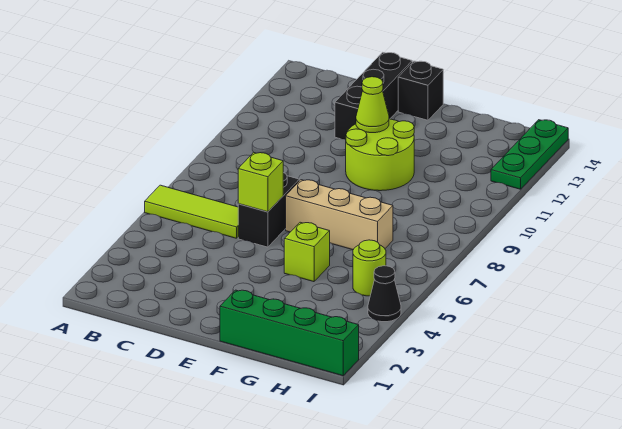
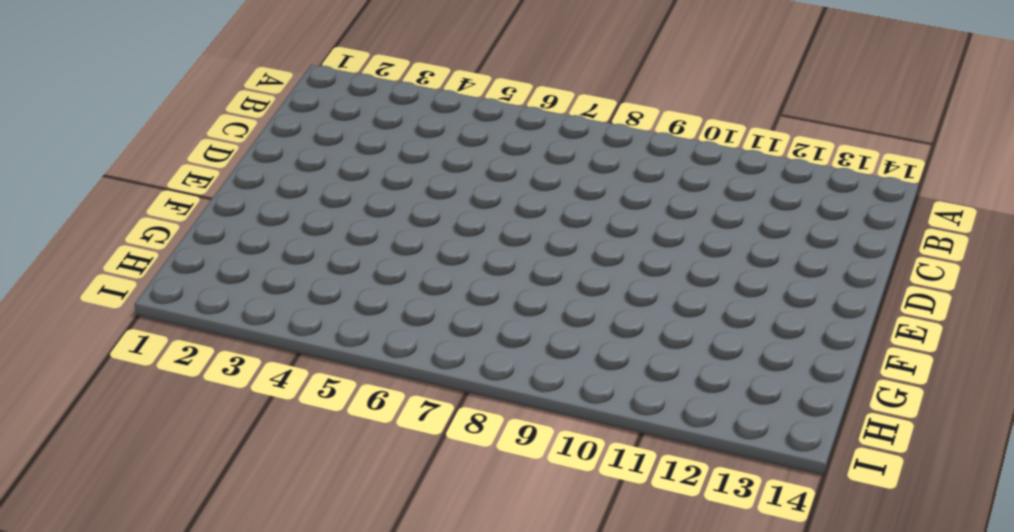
none -> lime 1x3 tile [145,185,238,238]
none -> black 1x2 brick [238,173,299,247]
none -> black 1x3 brick [335,52,412,139]

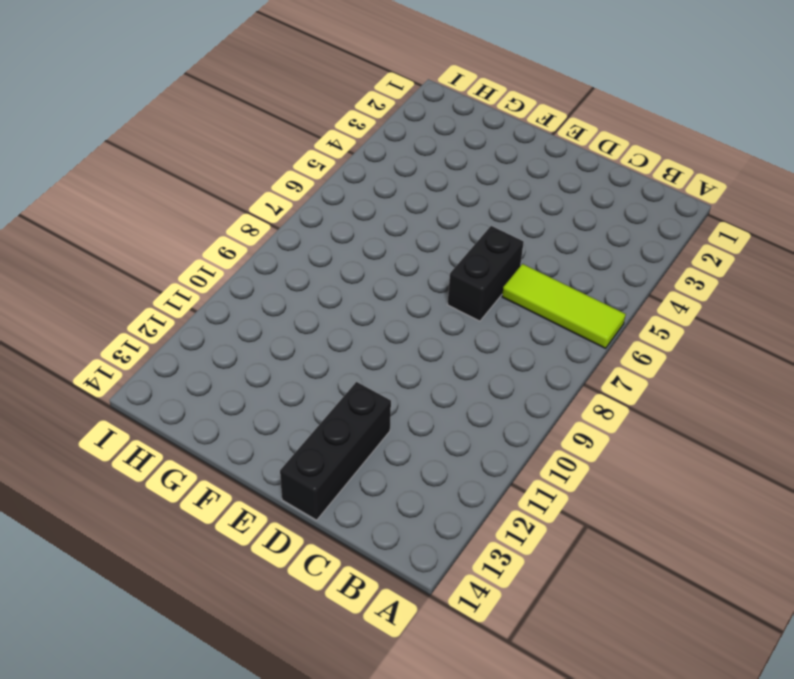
none -> tan 1x3 brick [286,180,393,250]
none -> lime 2x2 round brick [346,119,414,191]
none -> black 1x1 brick [398,61,443,120]

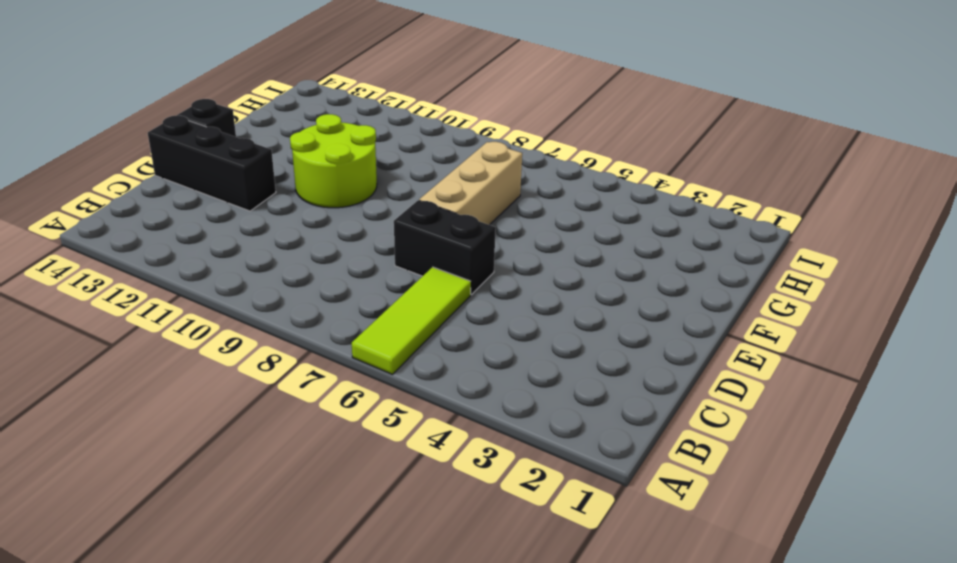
none -> green 1x4 brick [220,290,359,376]
none -> lime 1x1 brick [284,222,330,282]
none -> lime 1x1 round brick [353,240,386,296]

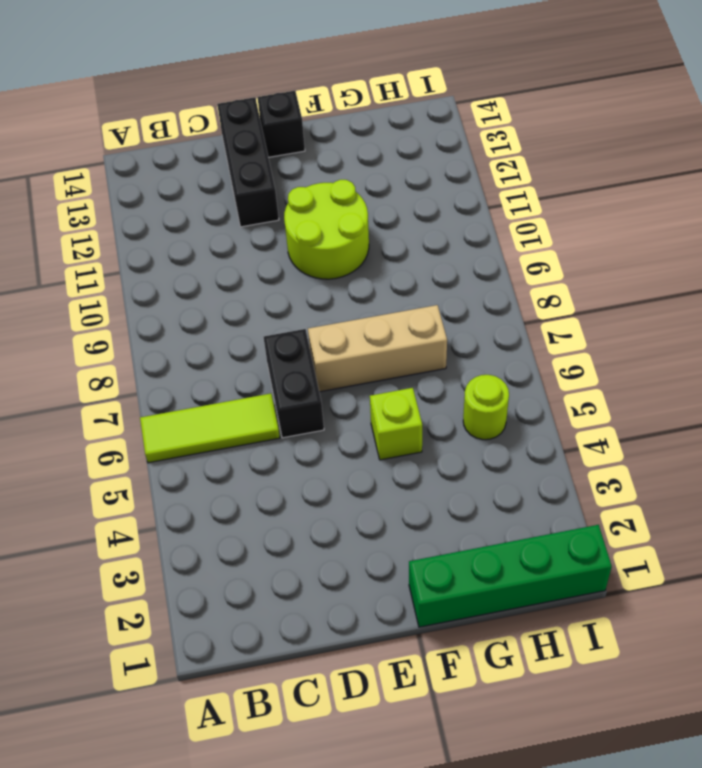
none -> black 1x1 cone [368,266,401,322]
none -> green 1x3 plate [491,120,568,189]
none -> lime 1x1 brick [238,152,283,212]

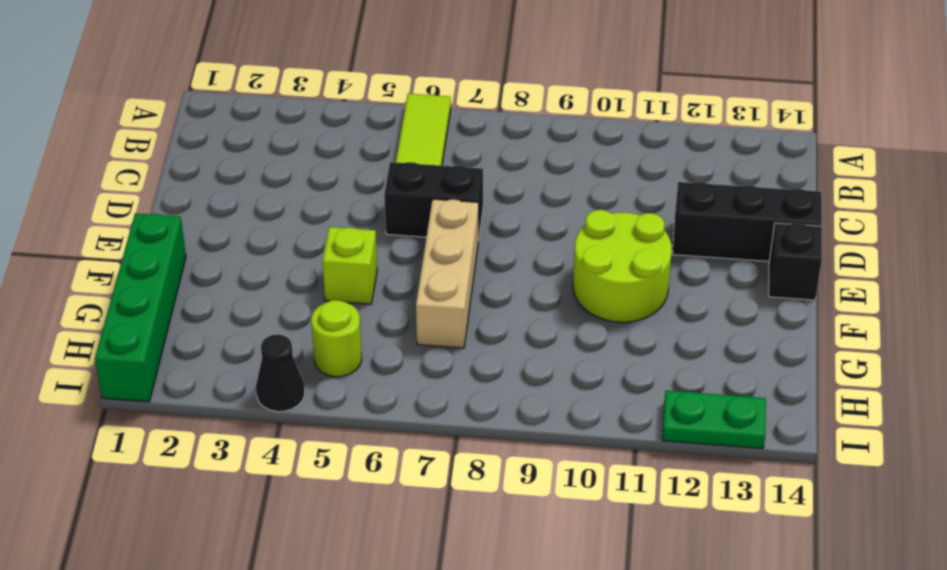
green 1x2 plate [662,391,766,449] -> green 1x3 plate [491,120,568,189]
none -> lime 1x1 brick [238,152,283,212]
none -> lime 1x1 cone [356,77,389,133]

